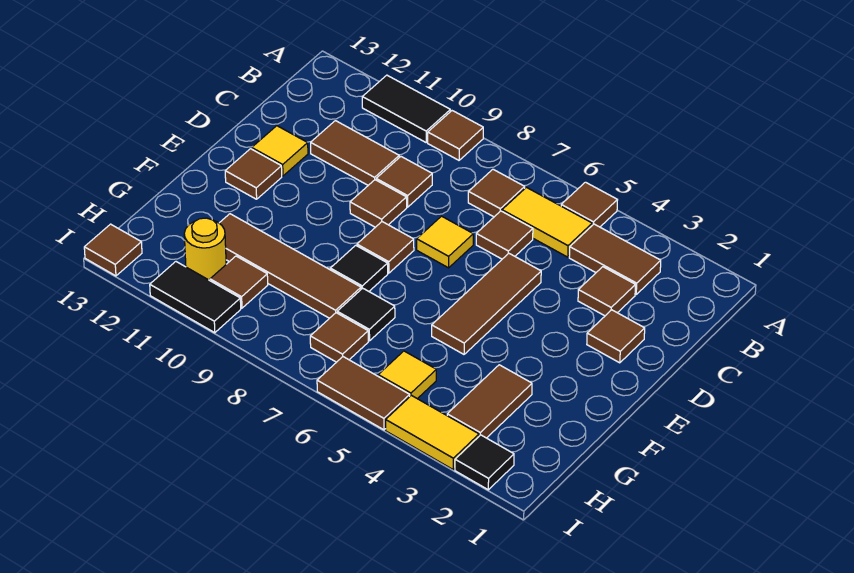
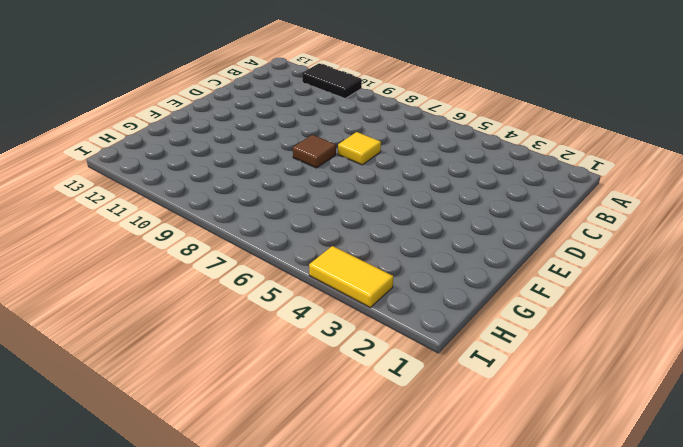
none -> brown 1x1 tile [561,182,617,227]
none -> brown 1x1 tile [428,111,483,160]
none -> brown 1x2 tile [569,224,661,294]
none -> yellow 1x2 tile [502,187,592,257]

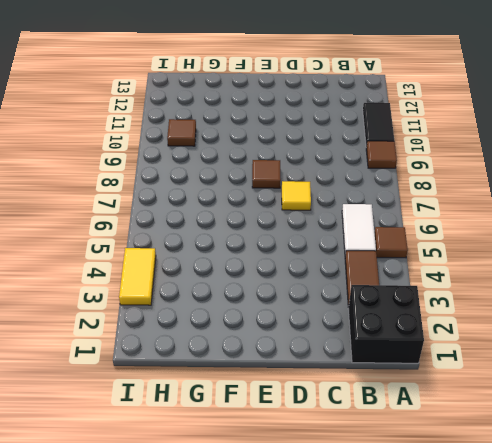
black 2x2 brick [348,285,424,363] -> none
white 1x2 tile [342,204,376,255] -> yellow 1x2 tile [502,187,592,257]
none -> brown 1x1 tile [468,169,525,217]
none -> brown 1x1 tile [578,267,635,316]
none -> brown 1x1 tile [476,211,533,259]
none -> brown 1x1 tile [376,157,432,207]

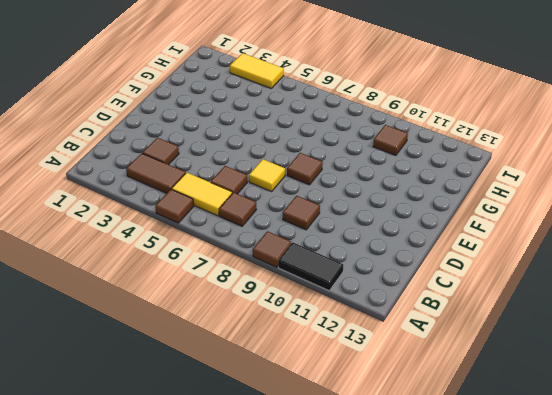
none -> brown 1x2 tile [311,121,399,185]
none -> brown 1x1 tile [587,310,645,363]
none -> brown 1x3 tile [432,253,541,354]
none -> brown 1x1 tile [350,180,407,227]

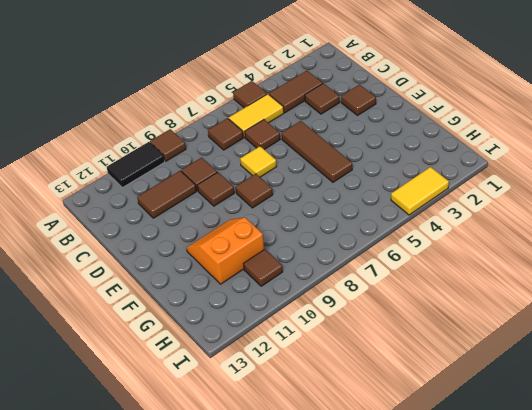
orange 2x2 slope [187,218,264,284] -> brown 1x4 tile [219,214,361,318]
none -> yellow 1x1 tile [252,126,308,176]
none -> brown 1x1 tile [225,149,282,199]
none -> black 1x1 tile [330,245,388,291]
none -> brown 1x2 tile [447,365,532,438]

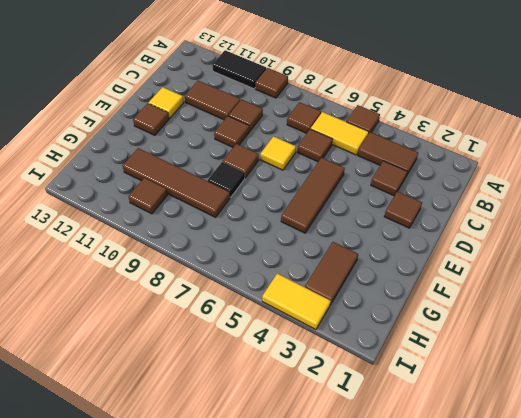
none -> black 1x1 tile [337,288,395,341]
none -> yellow 1x1 tile [378,351,436,399]
none -> brown 1x1 tile [310,313,368,362]
none -> yellow 1x1 round brick [184,218,226,280]

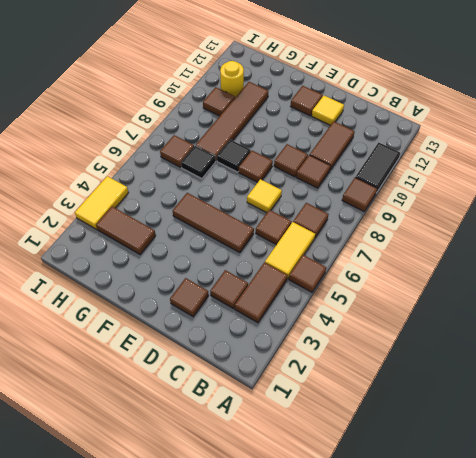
none -> yellow 1x1 tile [378,351,436,399]
none -> black 1x1 tile [455,435,514,490]
none -> brown 1x2 tile [317,357,410,430]
none -> black 1x2 tile [150,262,241,333]

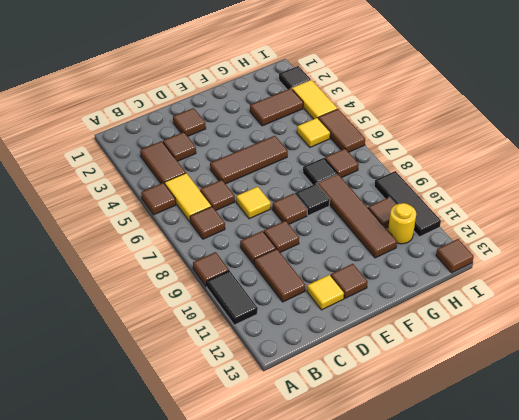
black 1x3 tile [374,171,441,237] -> black 1x2 tile [150,262,241,333]

